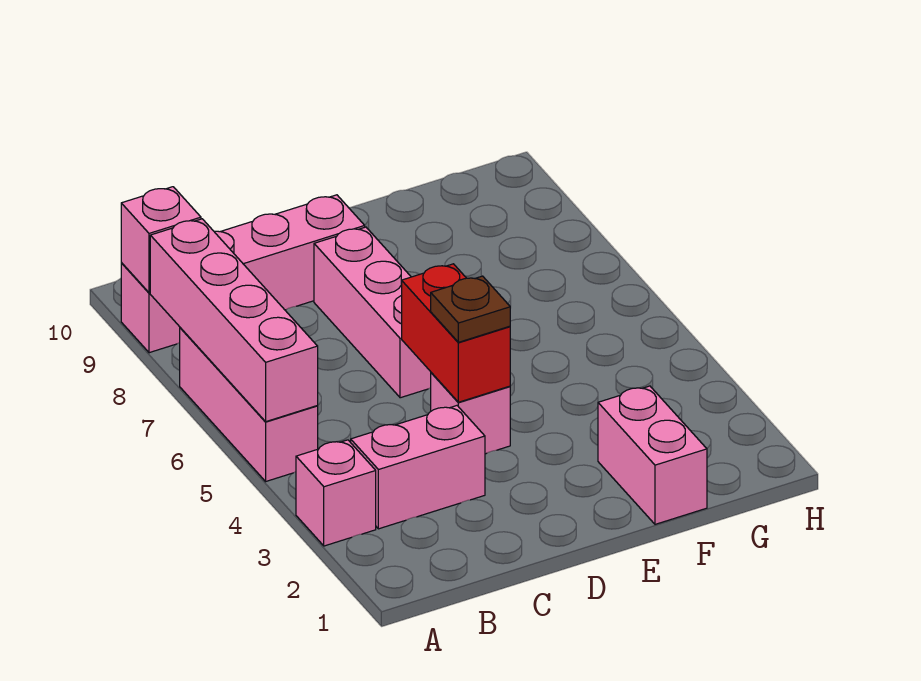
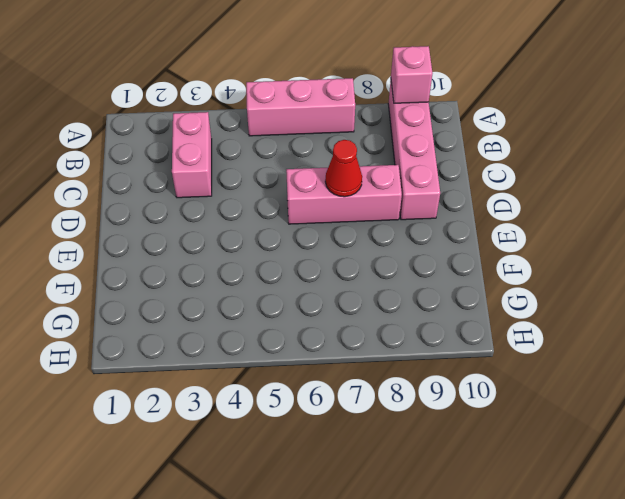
red 1x1 cone [325,140,362,197] -> none
none -> pink 1x1 brick [296,440,376,546]
none -> pink 1x1 brick [431,373,510,454]

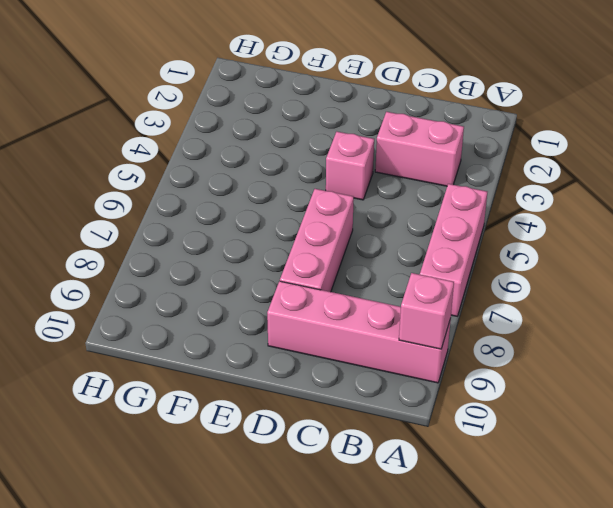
none -> pink 1x1 brick [296,440,376,546]
none -> pink 1x2 brick [598,386,707,524]

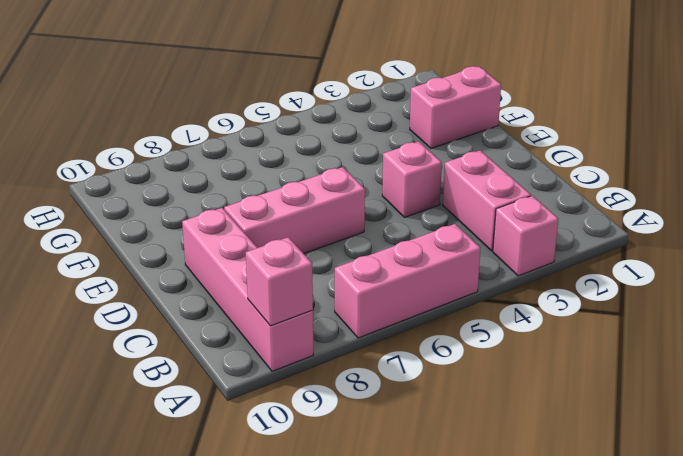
none -> pink 1x4 brick [150,219,318,422]
none -> red 1x2 brick [402,264,510,402]

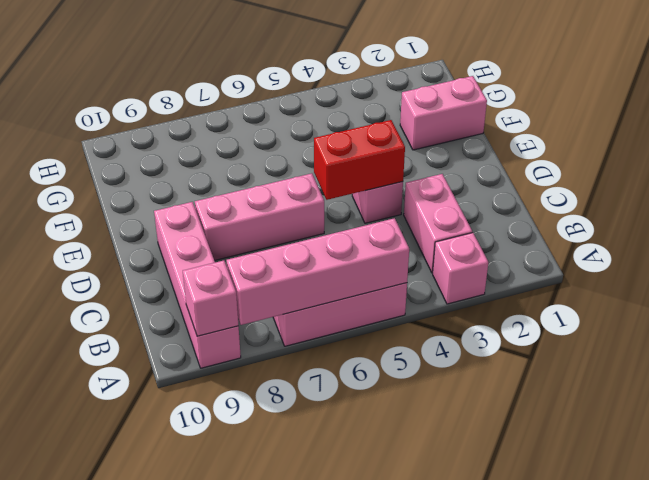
none -> brown 1x1 plate [431,276,510,342]

